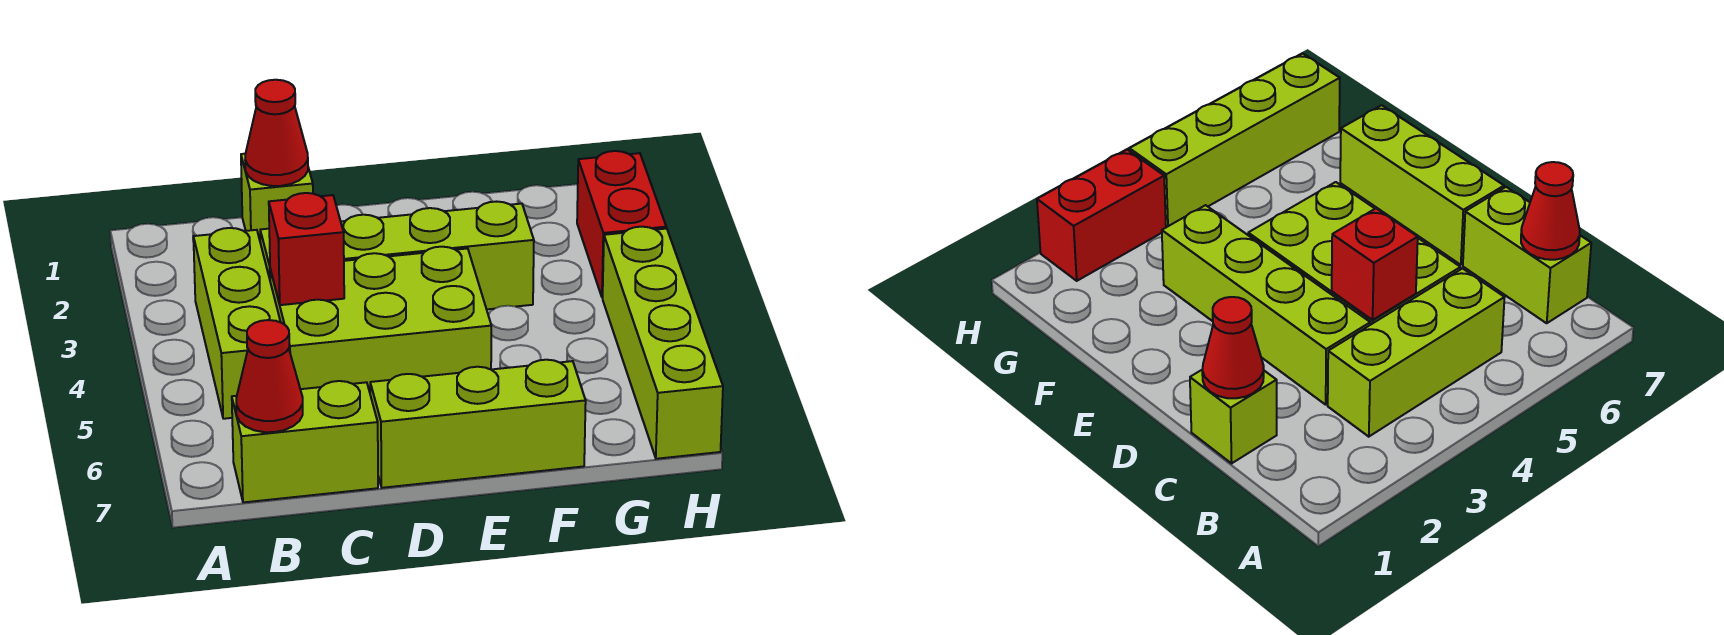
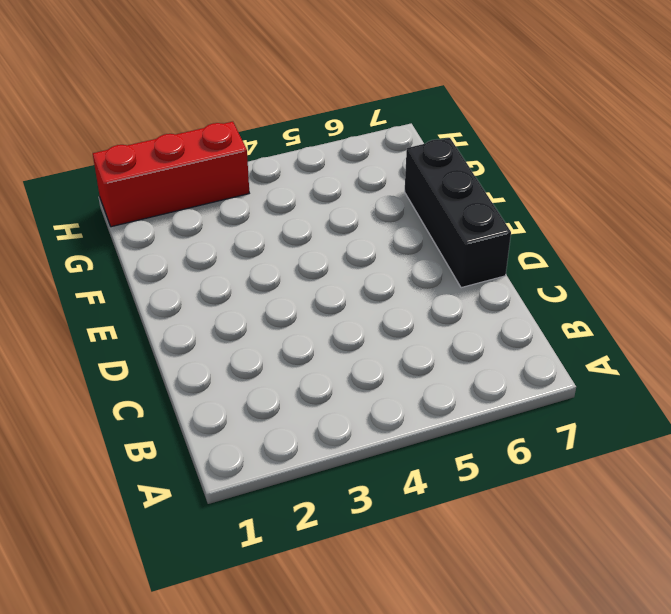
black 1x3 brick [405,138,511,288] -> lime 1x3 brick [370,360,586,488]
red 1x3 brick [93,122,249,227] -> red 1x2 brick [577,151,666,298]
none -> lime 1x3 brick [193,228,280,419]
none -> lime 1x2 brick [232,381,378,502]

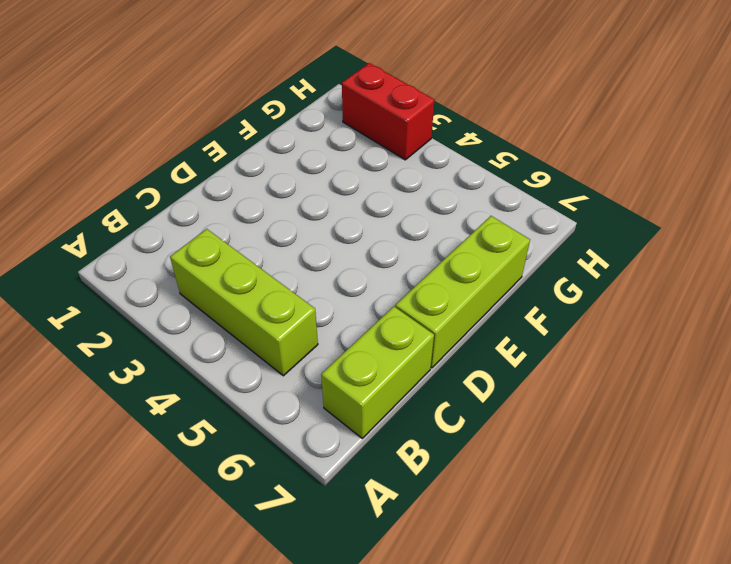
none -> lime 1x1 brick [241,154,313,240]
none -> lime 1x4 brick [260,202,534,309]

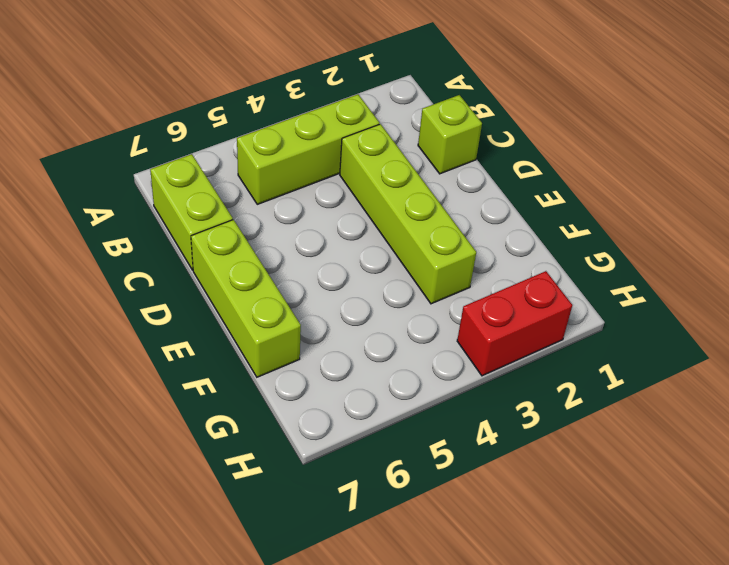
none -> lime 2x3 brick [270,247,491,392]
none -> lime 1x4 brick [603,227,723,459]

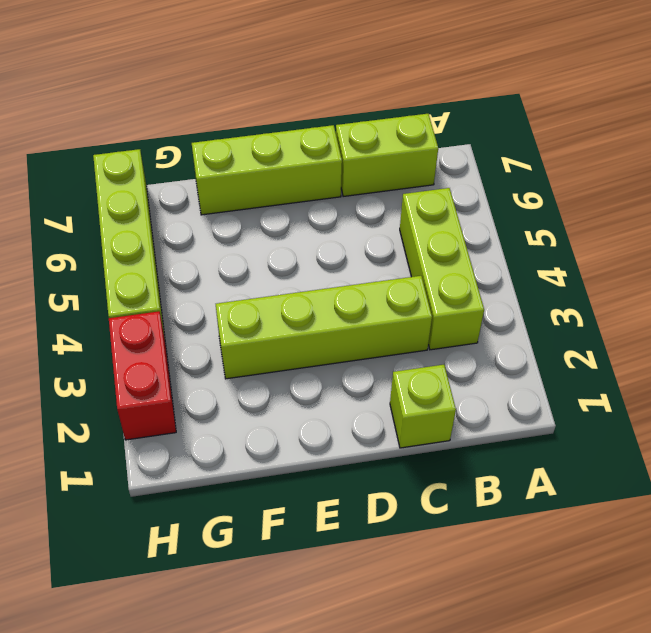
none -> lime 2x3 brick [270,247,491,392]
none -> red 1x1 cone [236,320,303,432]

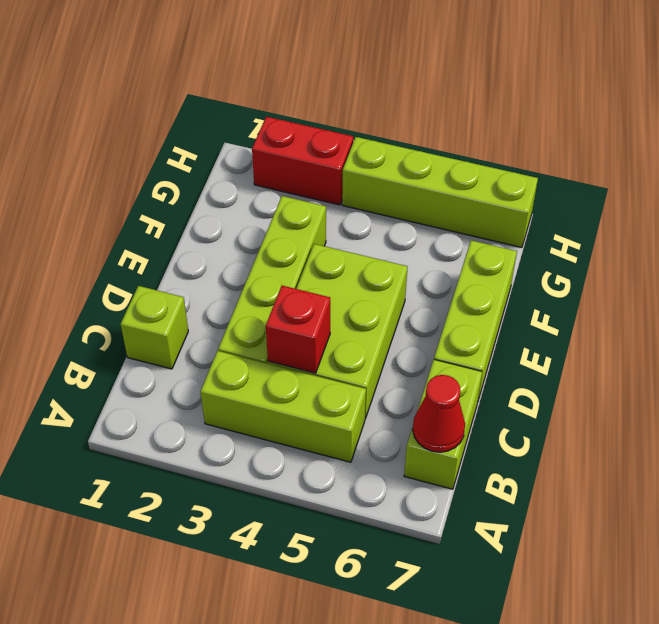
none -> red 1x1 cone [245,80,308,186]

